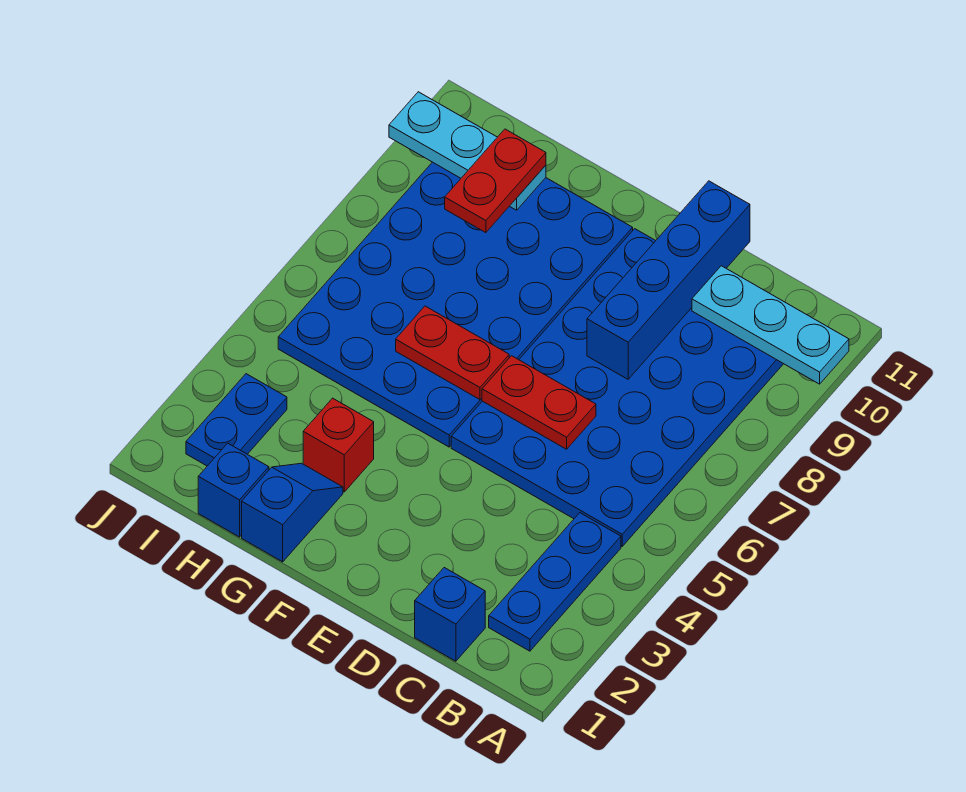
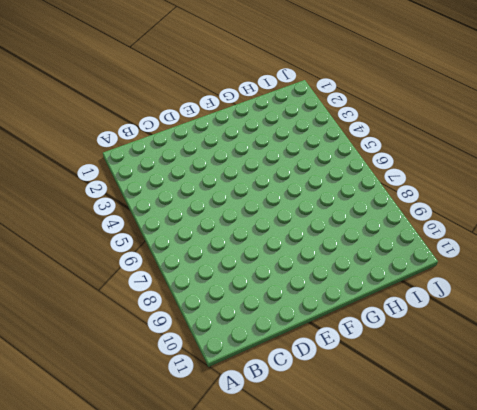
none -> blue 1x3 plate [489,513,621,651]
none -> blue 4x6 plate [451,229,783,546]
none -> blue 1x1 brick [415,568,485,661]

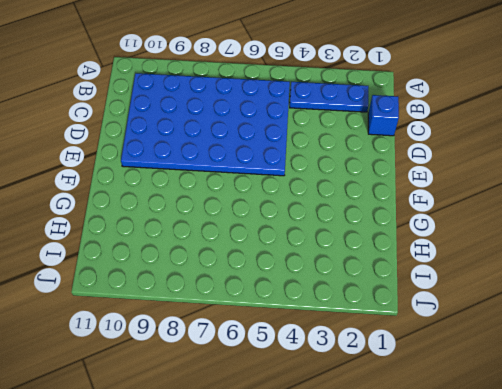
none -> blue 4x6 plate [278,162,633,447]
none -> blue 1x2 slope [242,463,343,562]
none -> red 1x1 brick [303,398,374,492]

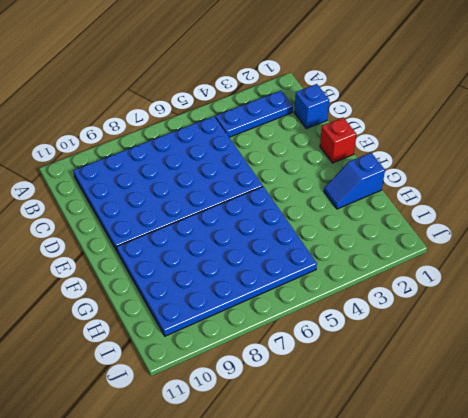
red 1x1 brick [320,118,356,163] -> red 1x1 brick moved to [303,398,374,492]
none -> blue 1x1 brick [198,443,269,537]
none -> blue 1x2 plate [186,374,287,466]
none -> cyan 1x3 plate [692,266,849,384]

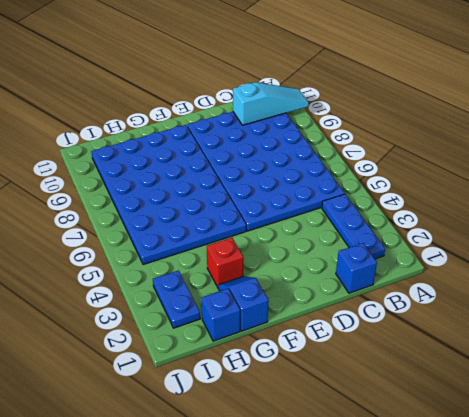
cyan 1x3 slope [233,82,309,125] -> cyan 1x3 plate [692,266,849,384]
none -> red 1x2 plate [482,356,596,449]
none -> blue 1x4 brick [587,181,750,379]
none -> red 1x2 plate [396,306,509,399]

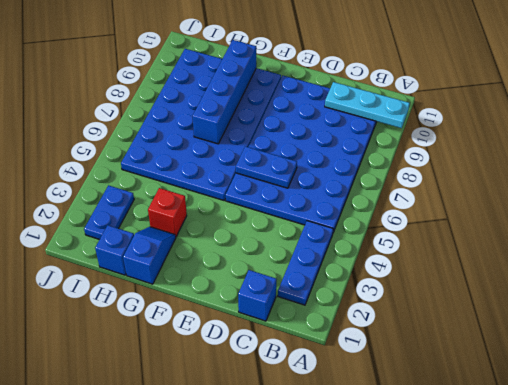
blue 1x2 plate [236,146,297,188] -> red 1x2 plate [482,356,596,449]
blue 1x4 brick [193,40,256,144] -> blue 1x4 brick moved to [587,181,750,379]
none -> red 1x2 plate [396,306,509,399]
none -> cyan 1x3 plate [389,92,546,210]
none -> red 1x2 plate [445,129,546,233]

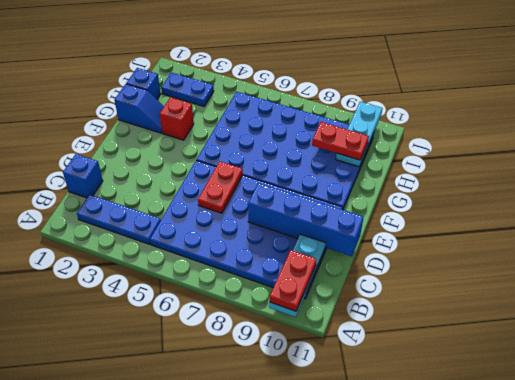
red 1x2 plate [270,250,317,311] -> red 1x2 plate moved to [396,306,509,399]

